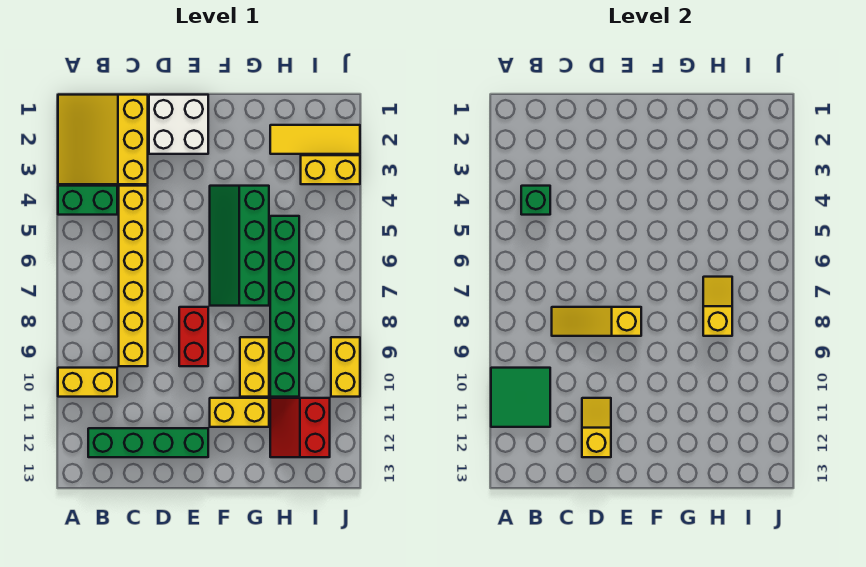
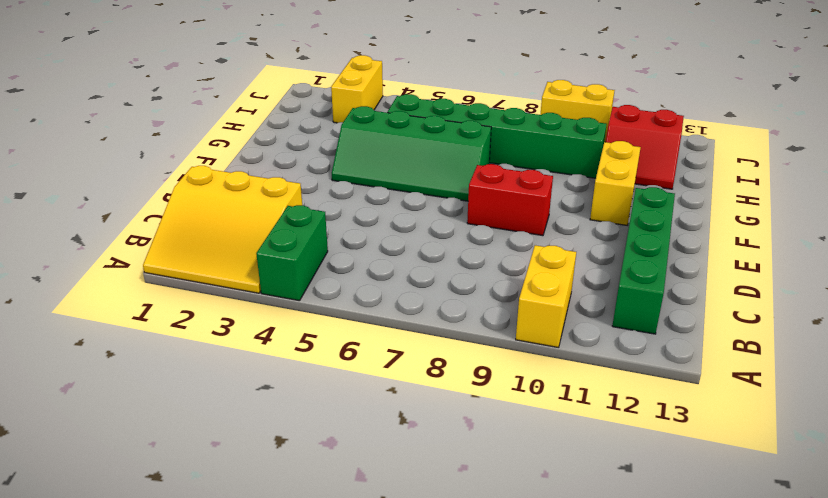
none -> yellow 1x6 brick [119,186,148,366]
none -> white 2x2 brick [149,95,208,154]
none -> yellow 1x2 brick [240,337,269,397]

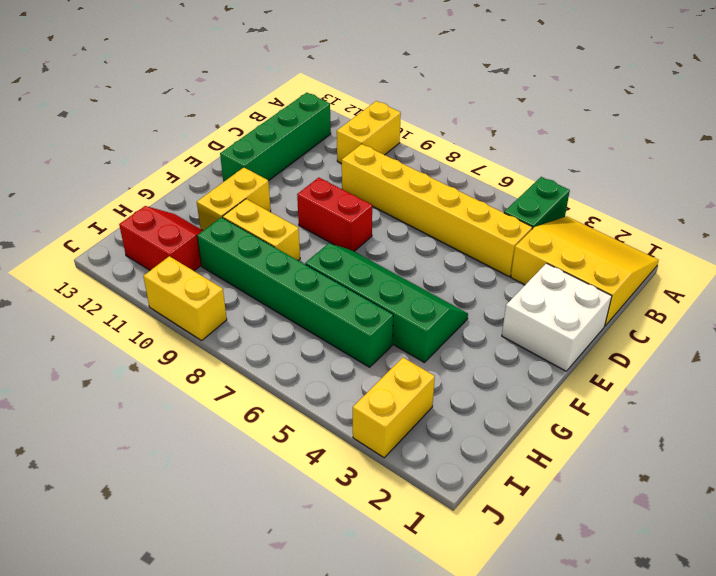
none -> yellow 1x3 tile [270,125,360,154]
none -> green 2x2 tile [491,368,550,427]
none -> green 1x1 brick [521,186,550,215]

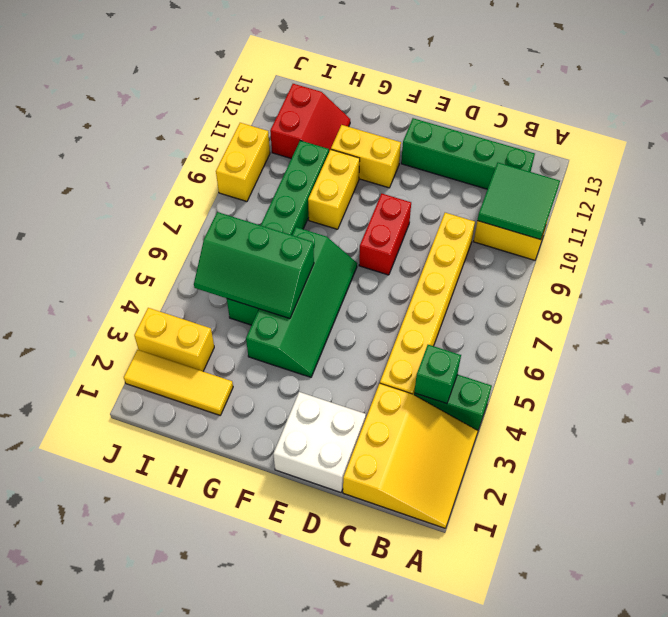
green 2x3 slope [194,212,314,319] -> none
none -> yellow 1x3 slope [552,307,641,336]
none -> yellow 1x2 slope [582,398,611,457]
none -> yellow 1x2 slope [703,277,732,336]

